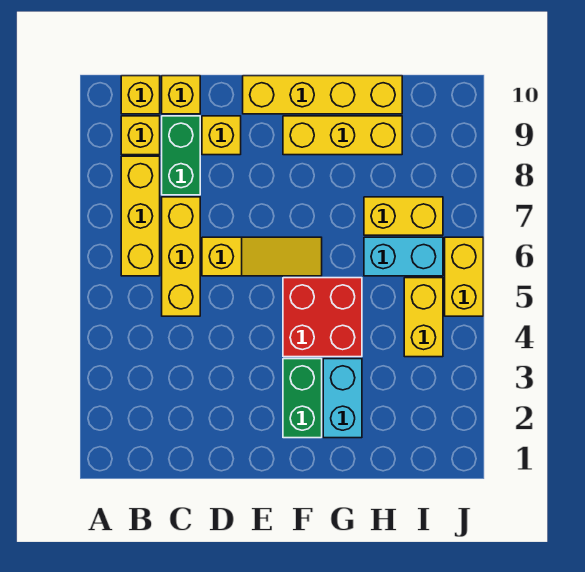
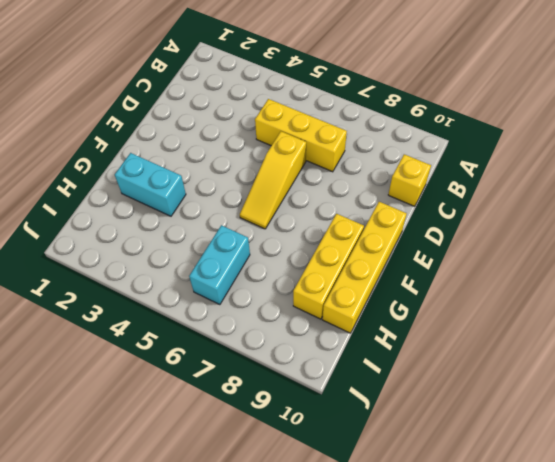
none -> yellow 1x3 brick [121,156,160,276]
none -> yellow 1x1 brick [121,116,160,155]
none -> yellow 1x1 brick [121,76,160,114]

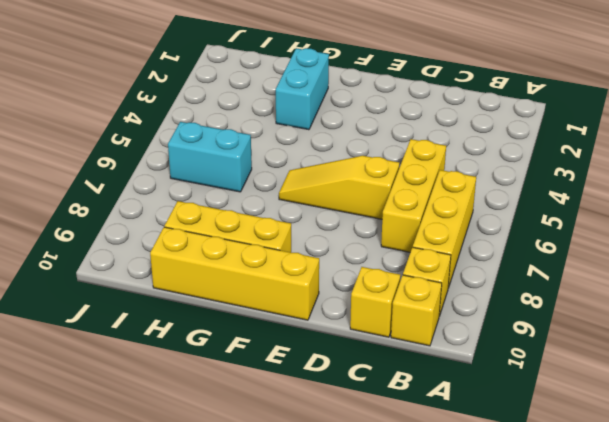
none -> green 1x2 brick [162,116,200,195]
none -> yellow 1x1 brick [202,116,241,155]
none -> green 1x2 brick [283,359,322,438]

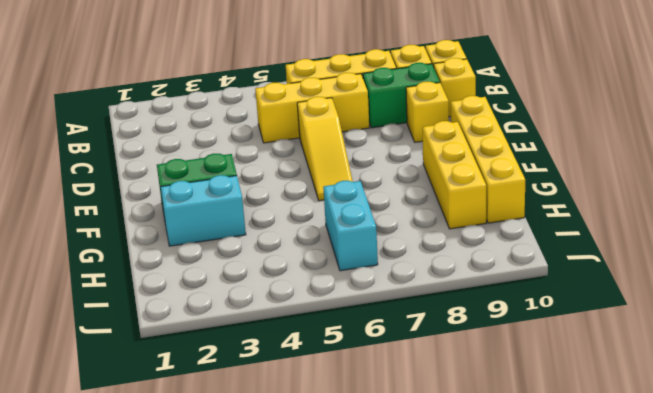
none -> red 2x2 brick [283,278,362,357]
none -> yellow 1x2 brick [364,197,443,235]
none -> yellow 1x2 brick [404,278,443,357]

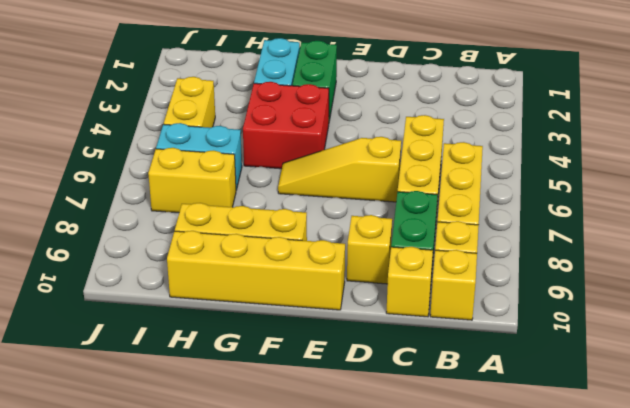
none -> yellow 1x2 brick [445,237,483,316]

